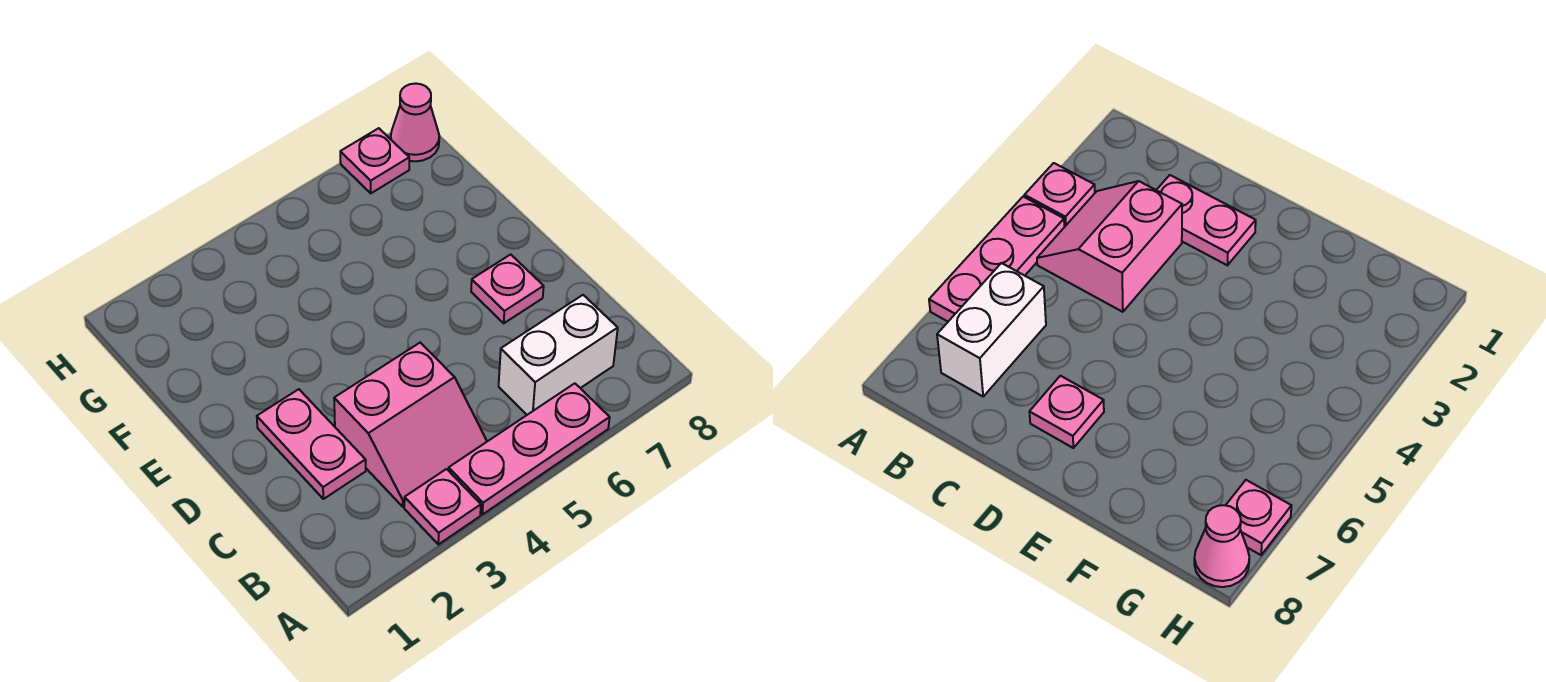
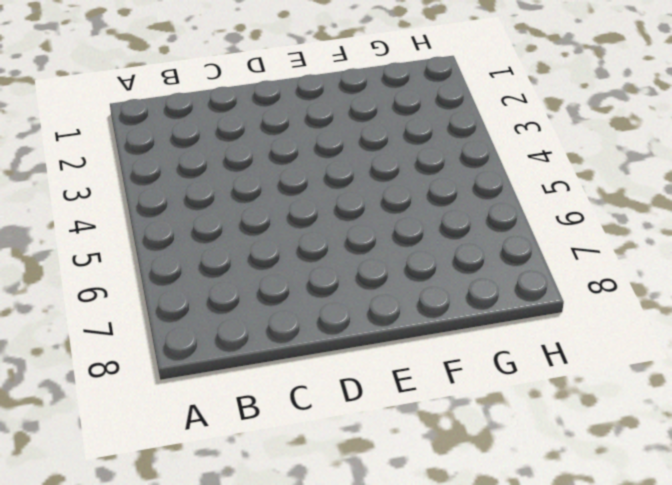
none -> pink 1x1 plate [404,469,481,544]
none -> pink 1x3 plate [449,383,610,514]

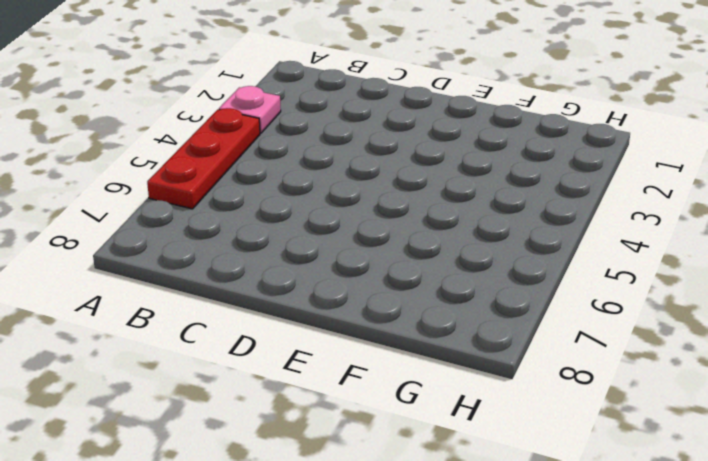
red 1x3 plate [147,108,260,209] -> pink 1x3 plate [449,383,610,514]
none -> pink 2x2 slope [334,343,487,507]
none -> white 1x2 brick [499,295,618,415]

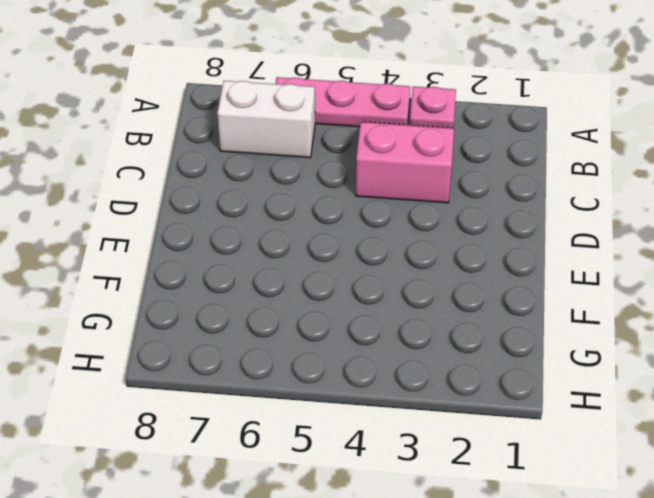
none -> pink 1x2 plate [257,389,366,499]
none -> pink 1x1 plate [471,254,544,323]

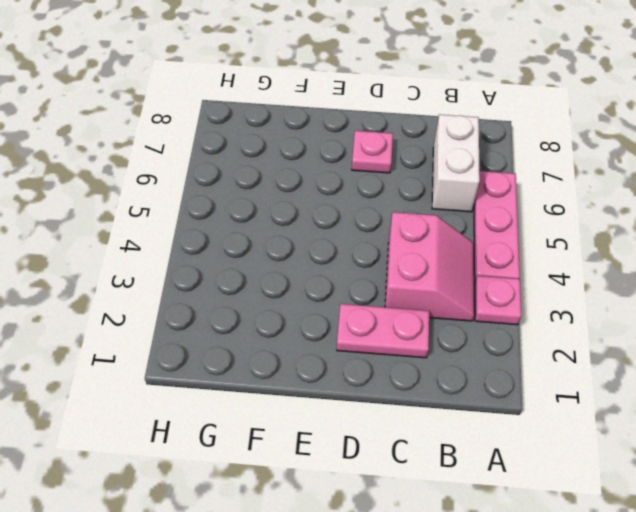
none -> pink 1x1 plate [340,128,409,193]
none -> pink 1x1 cone [391,84,439,161]

